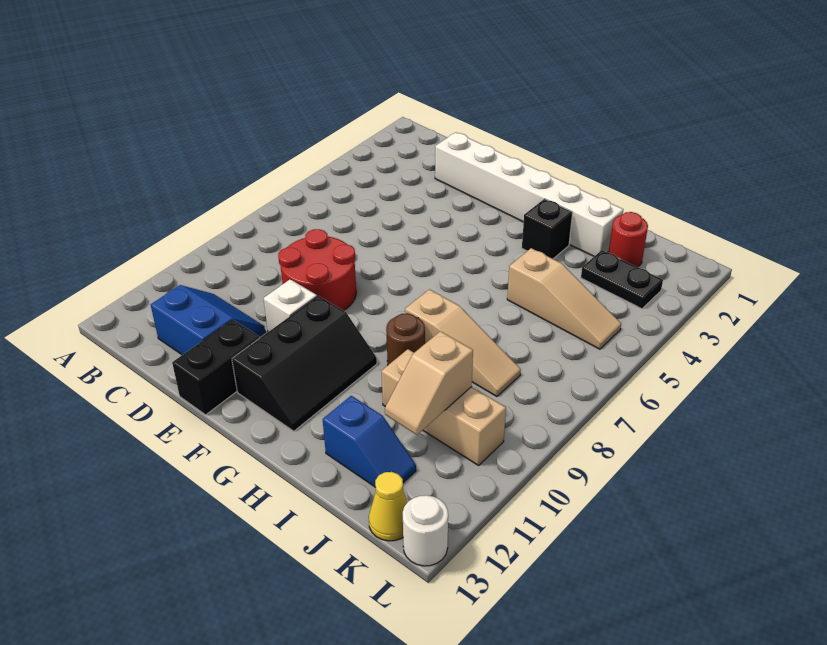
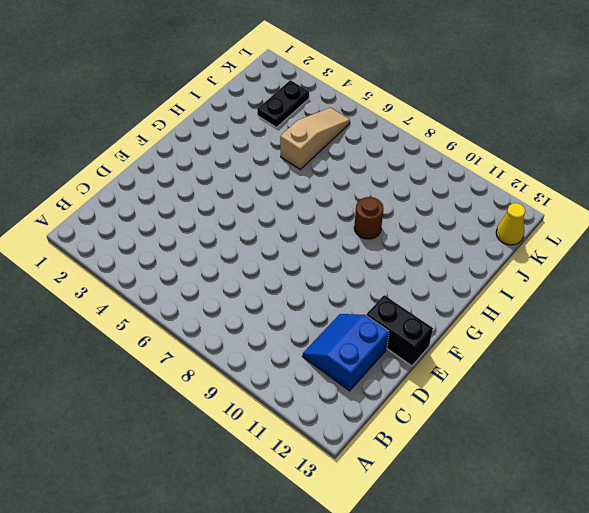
none -> white 1x6 brick [435,132,623,256]
none -> red 2x2 round brick [278,229,356,311]
none -> white 1x1 brick [263,279,317,332]

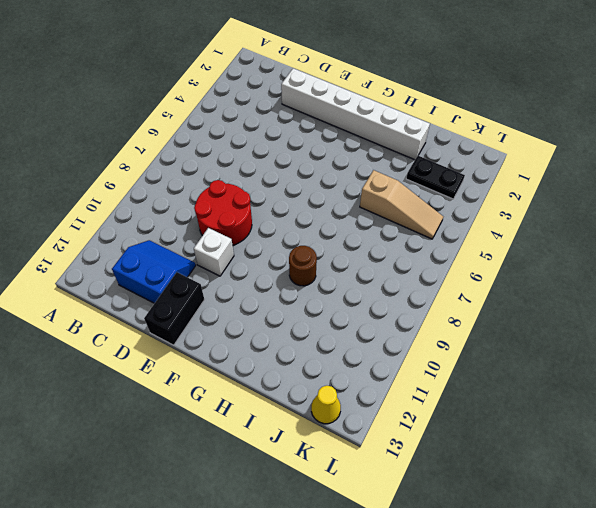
none -> black 2x3 slope [232,296,377,431]
none -> black 1x1 brick [522,199,573,259]
none -> tan 1x3 slope [405,289,521,396]

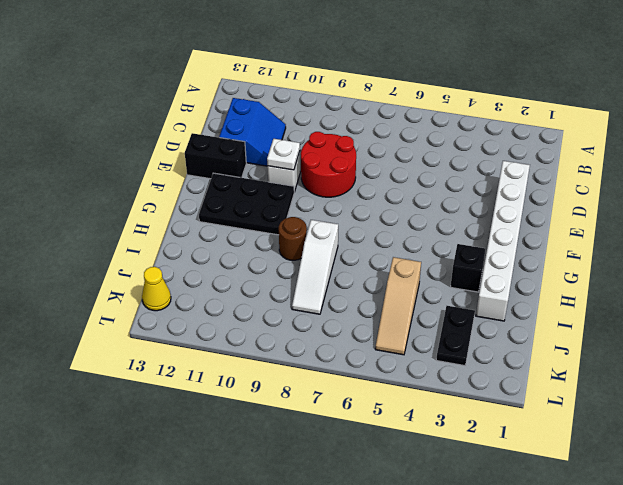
white 1x1 plate [267,139,300,170] -> none
black 2x3 plate [199,173,294,235] -> black 2x3 slope [232,296,377,431]
white 1x3 slope [292,220,338,314] -> tan 1x3 slope [405,289,521,396]
none -> tan 1x3 brick [382,349,506,465]
none -> blue 1x2 slope [323,396,416,487]
none -> red 1x1 round brick [609,212,648,267]

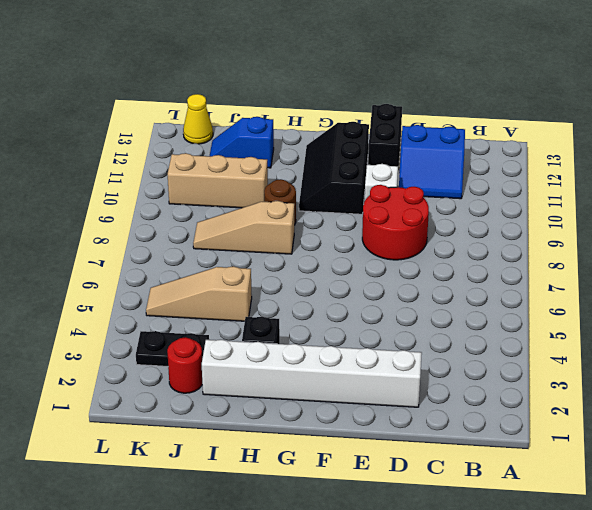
none -> white 1x1 round brick [403,495,448,566]
none -> tan 1x2 slope [385,331,473,435]

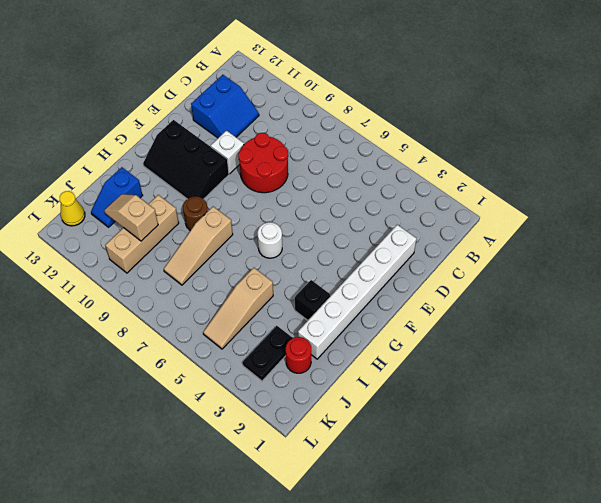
white 1x1 round brick [257,222,282,258] -> white 1x1 round brick moved to [403,495,448,566]
none -> black 1x2 brick [172,320,260,415]

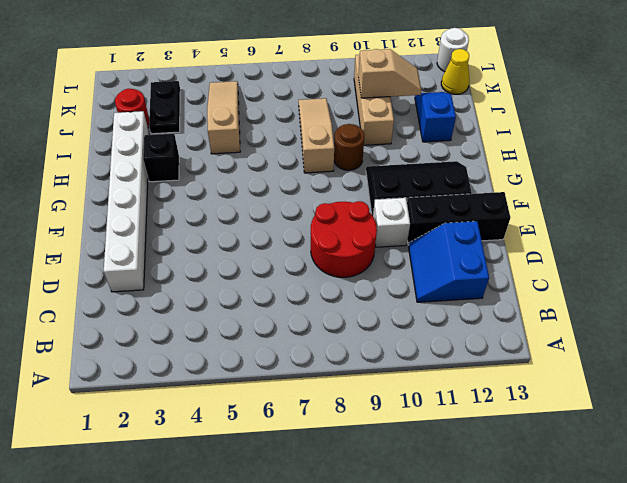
black 1x3 brick [407,192,511,245] -> black 1x2 brick [172,320,260,415]

